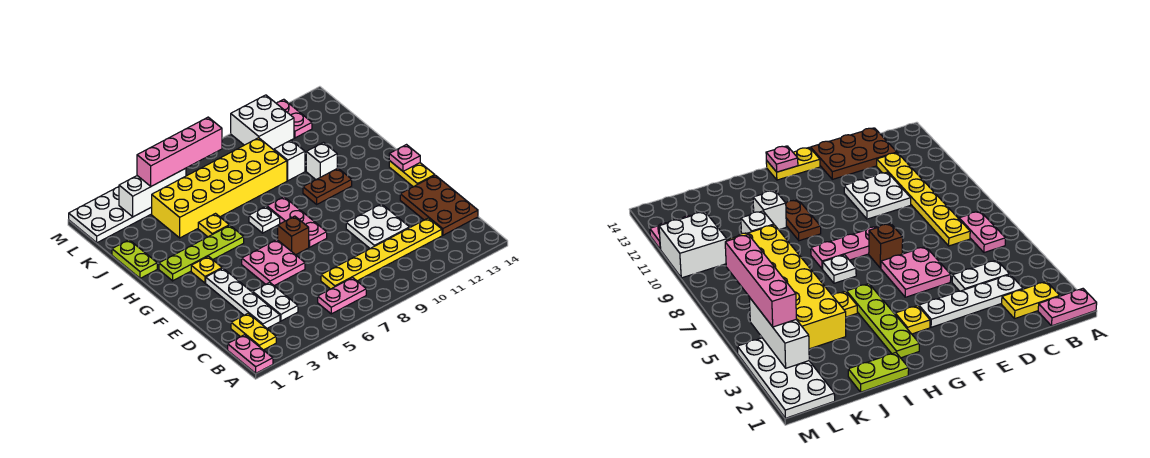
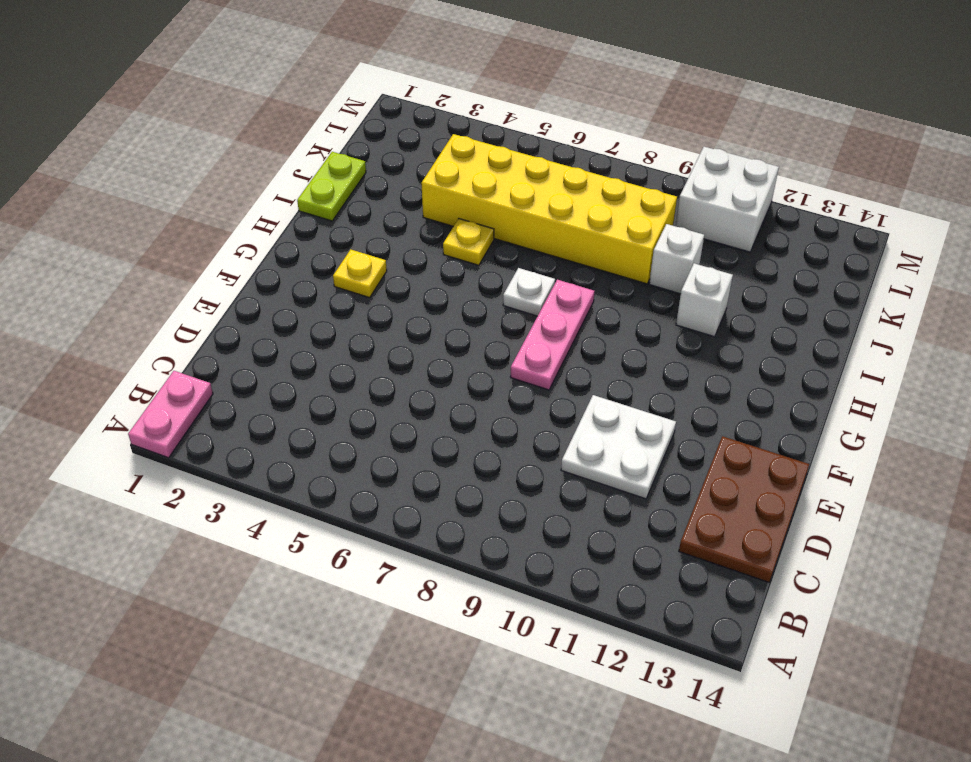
none -> yellow 1x2 plate [231,313,276,350]
none -> pink 1x2 plate [318,278,366,314]
none -> white 1x4 plate [206,268,280,328]

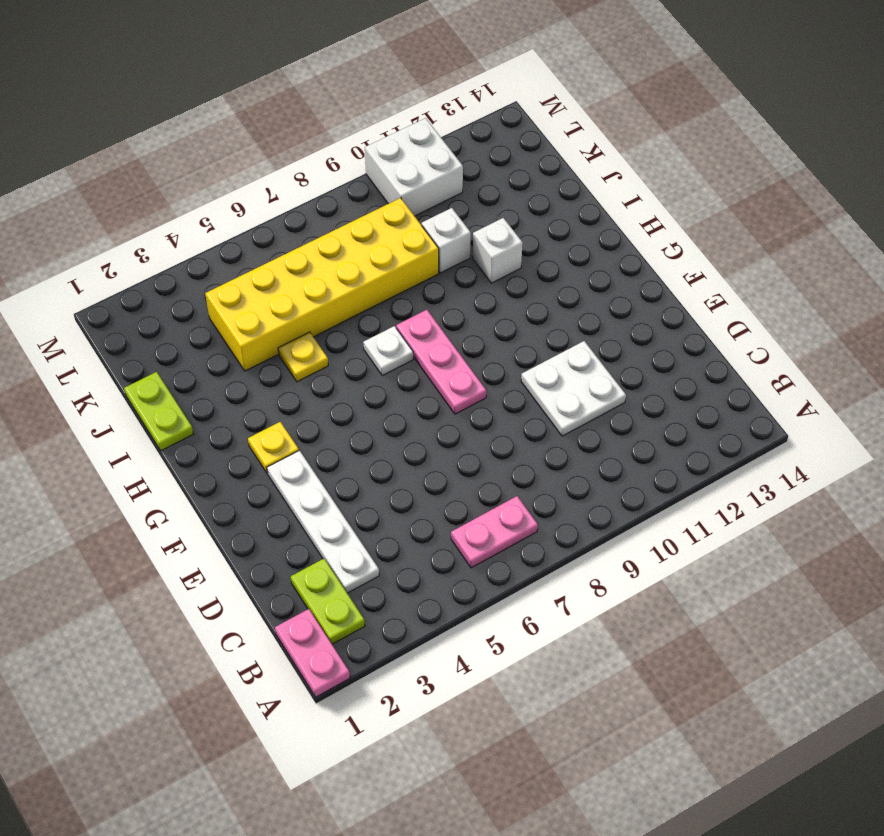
lime 1x2 plate [291,559,365,644] -> yellow 1x2 plate [231,313,276,350]
none -> white 1x2 plate [253,282,298,321]
none -> yellow 1x6 plate [321,218,442,289]
none -> brown 2x3 plate [400,175,478,235]

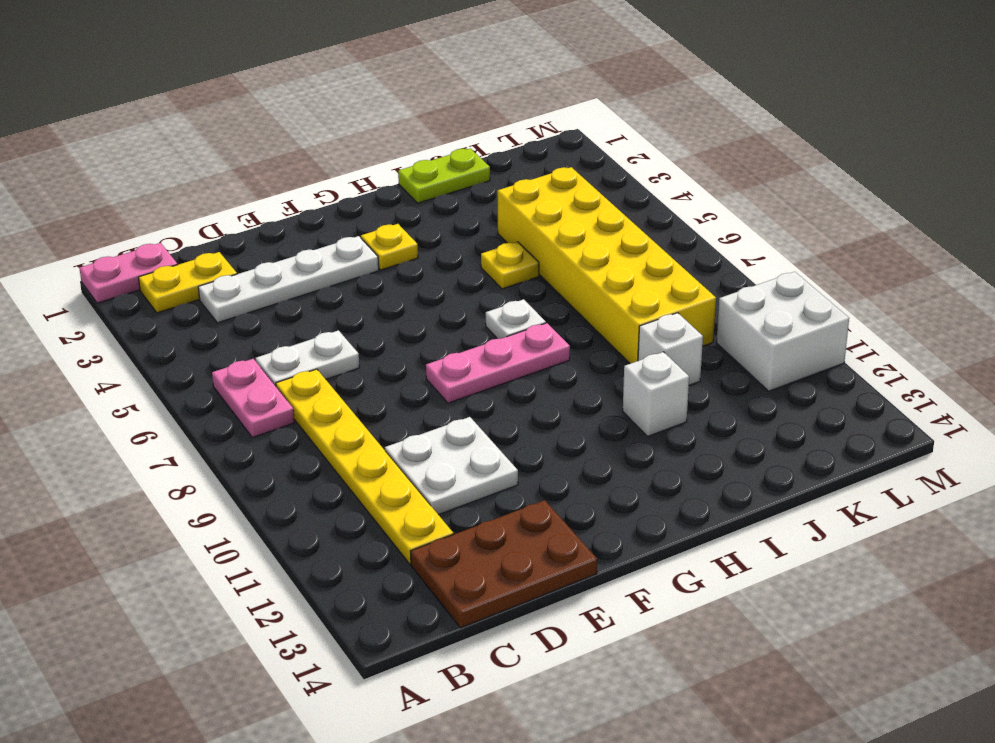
white 1x2 plate [256,330,359,386] -> white 1x2 plate moved to [253,282,298,321]
none -> pink 2x2 plate [242,240,305,286]
none -> brown 1x1 brick [278,216,309,255]
none -> yellow 1x2 plate [389,161,435,187]

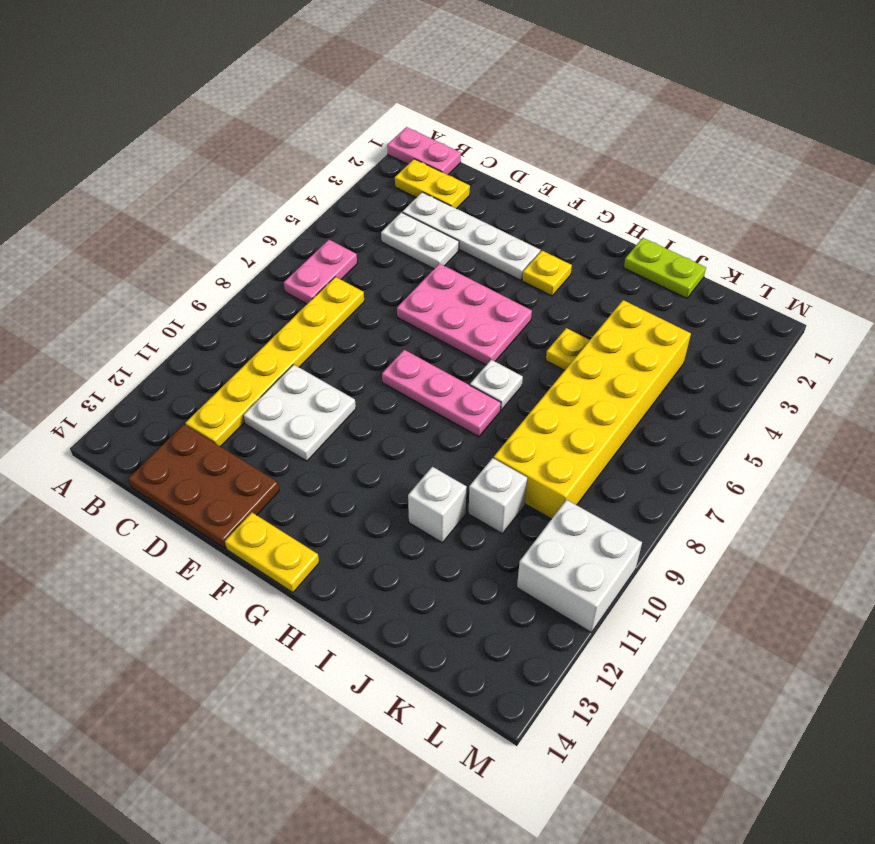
pink 2x3 plate [397,264,532,365] -> pink 2x2 plate [242,240,305,286]
none -> brown 1x1 brick [278,216,309,255]
none -> lime 1x4 plate [159,225,244,281]
none -> brown 1x2 plate [303,168,352,204]

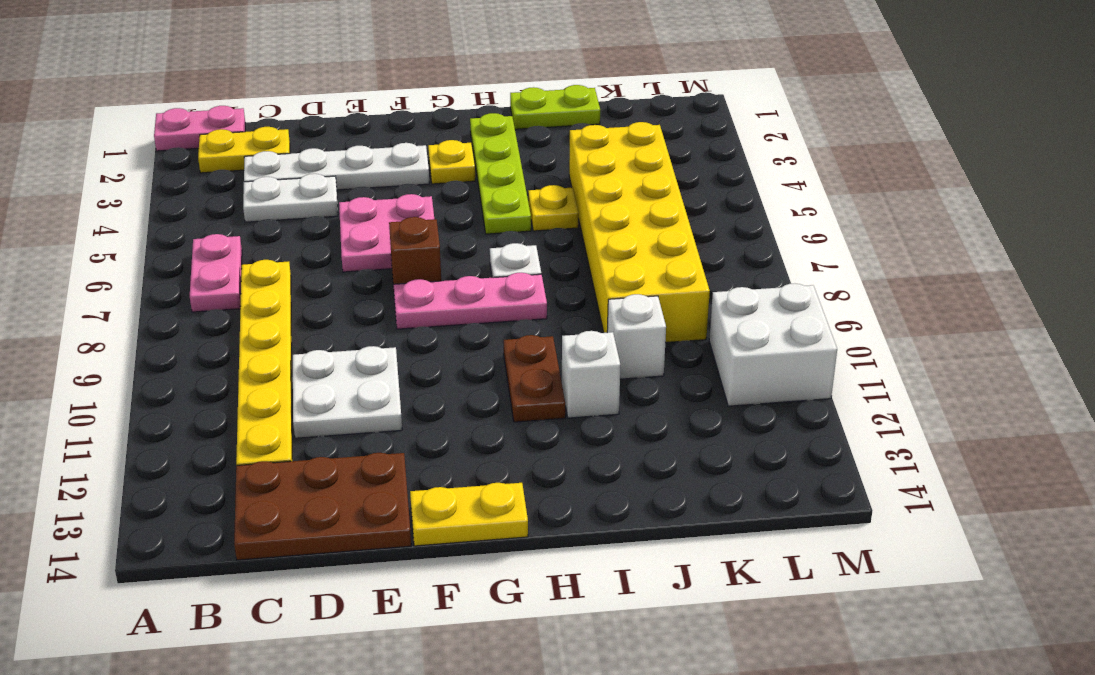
none -> white 2x4 plate [69,187,152,243]
none -> pink 1x2 plate [276,99,312,138]
none -> pink 1x1 plate [389,145,420,171]

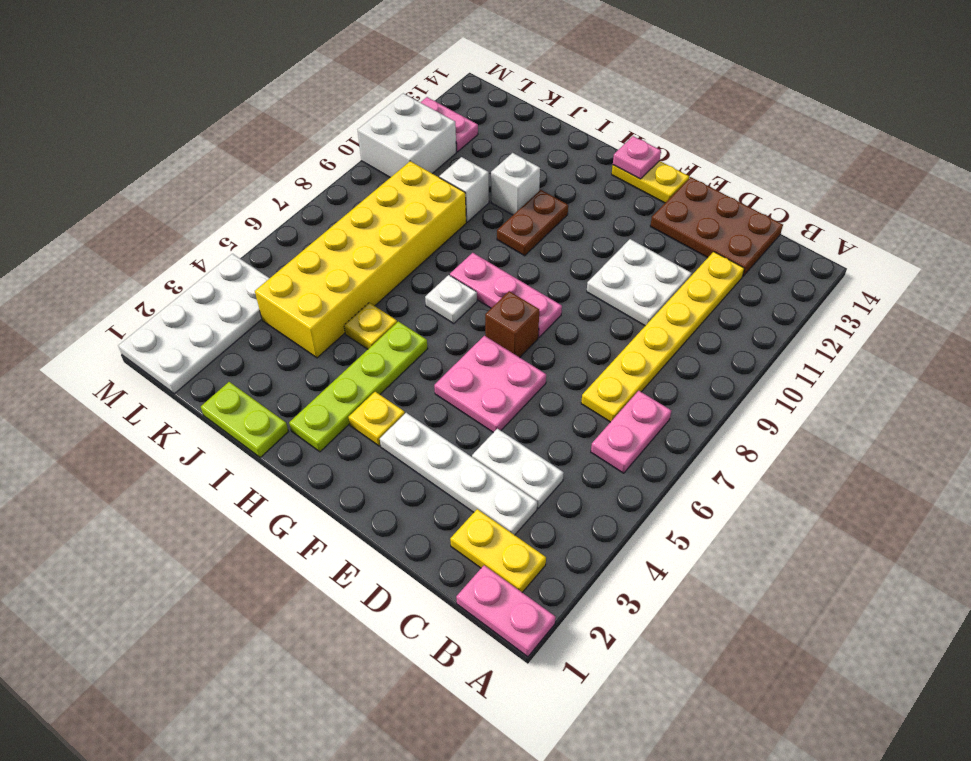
none -> white 1x3 brick [119,168,186,217]
none -> pink 1x4 brick [137,117,222,186]

